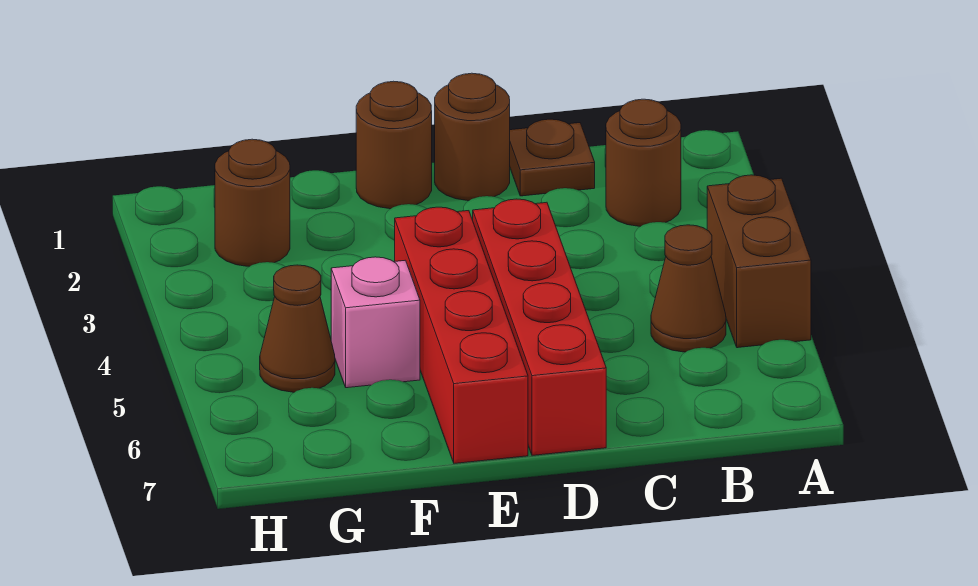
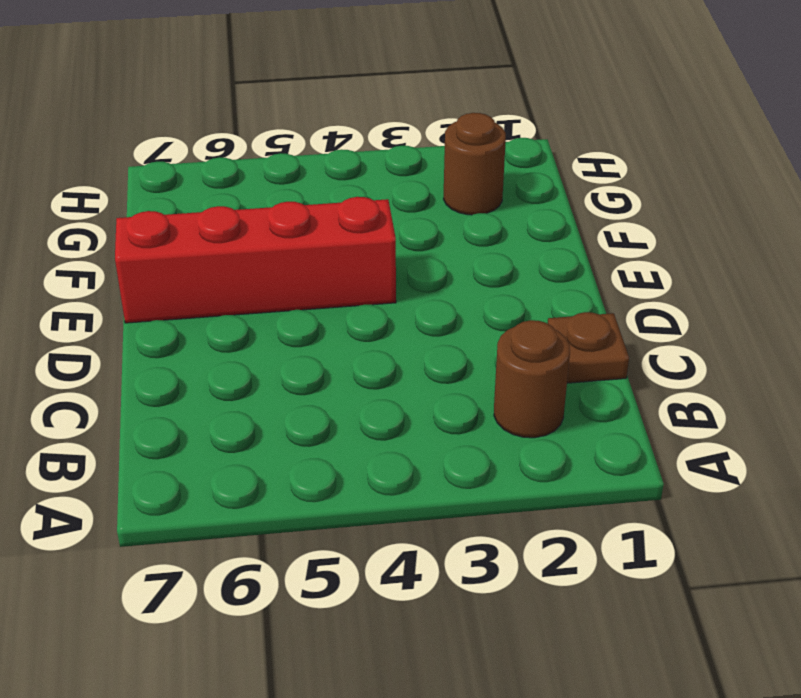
none -> brown 1x2 brick [707,175,811,348]
none -> brown 1x1 cone [651,225,726,352]

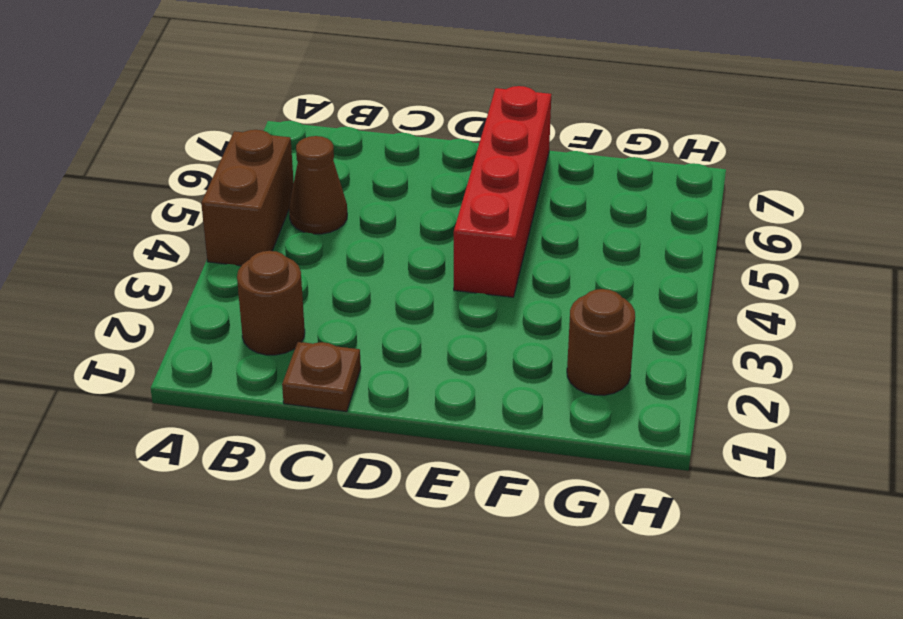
none -> brown 1x1 round brick [435,73,510,201]
none -> red 1x4 brick [473,199,606,455]

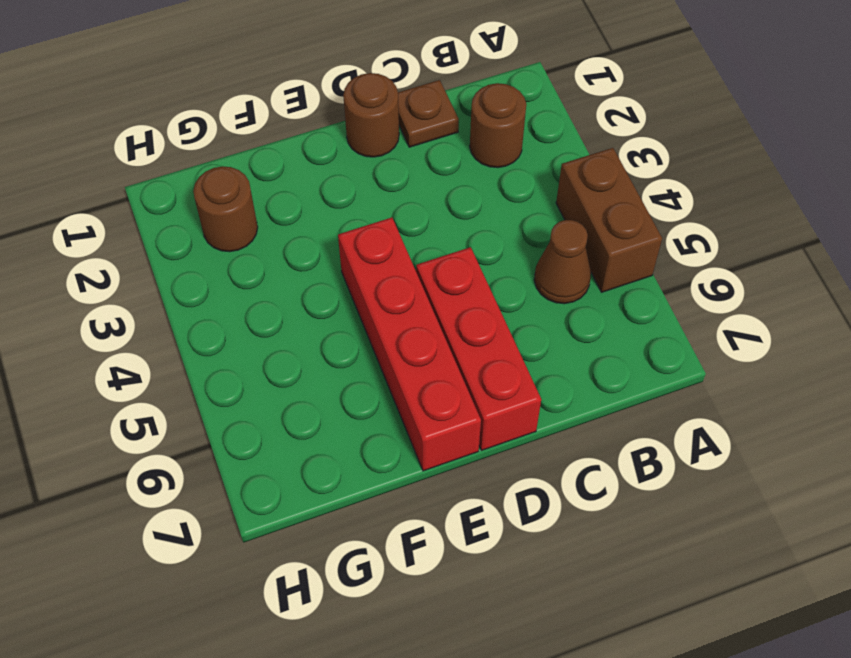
red 1x3 brick [416,247,541,451] -> red 1x4 brick [473,199,606,455]
none -> brown 1x1 round brick [356,81,432,209]
none -> pink 1x1 brick [331,257,420,388]

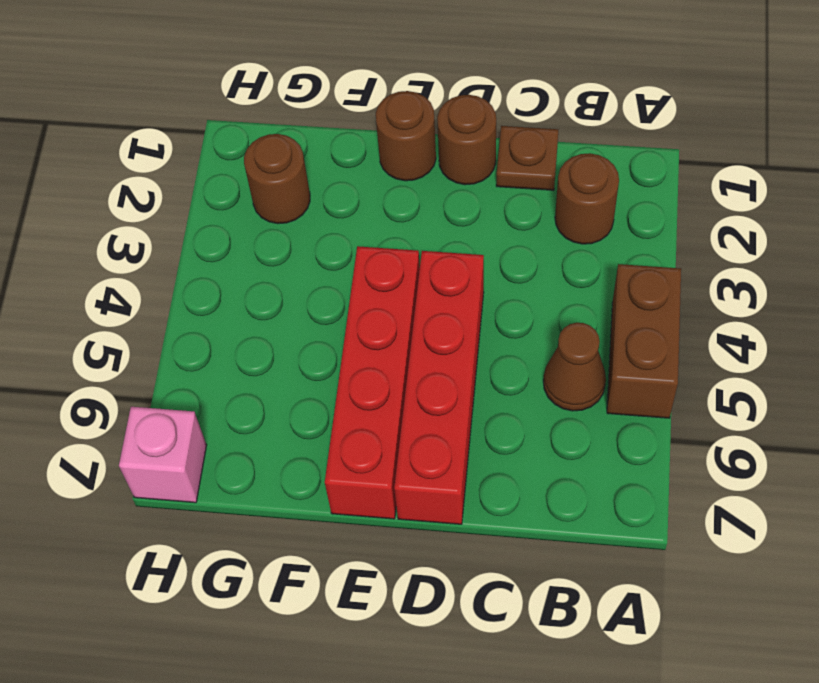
pink 1x1 brick [119,407,207,503] -> pink 1x1 brick moved to [331,257,420,388]
none -> brown 1x1 cone [260,265,335,392]

